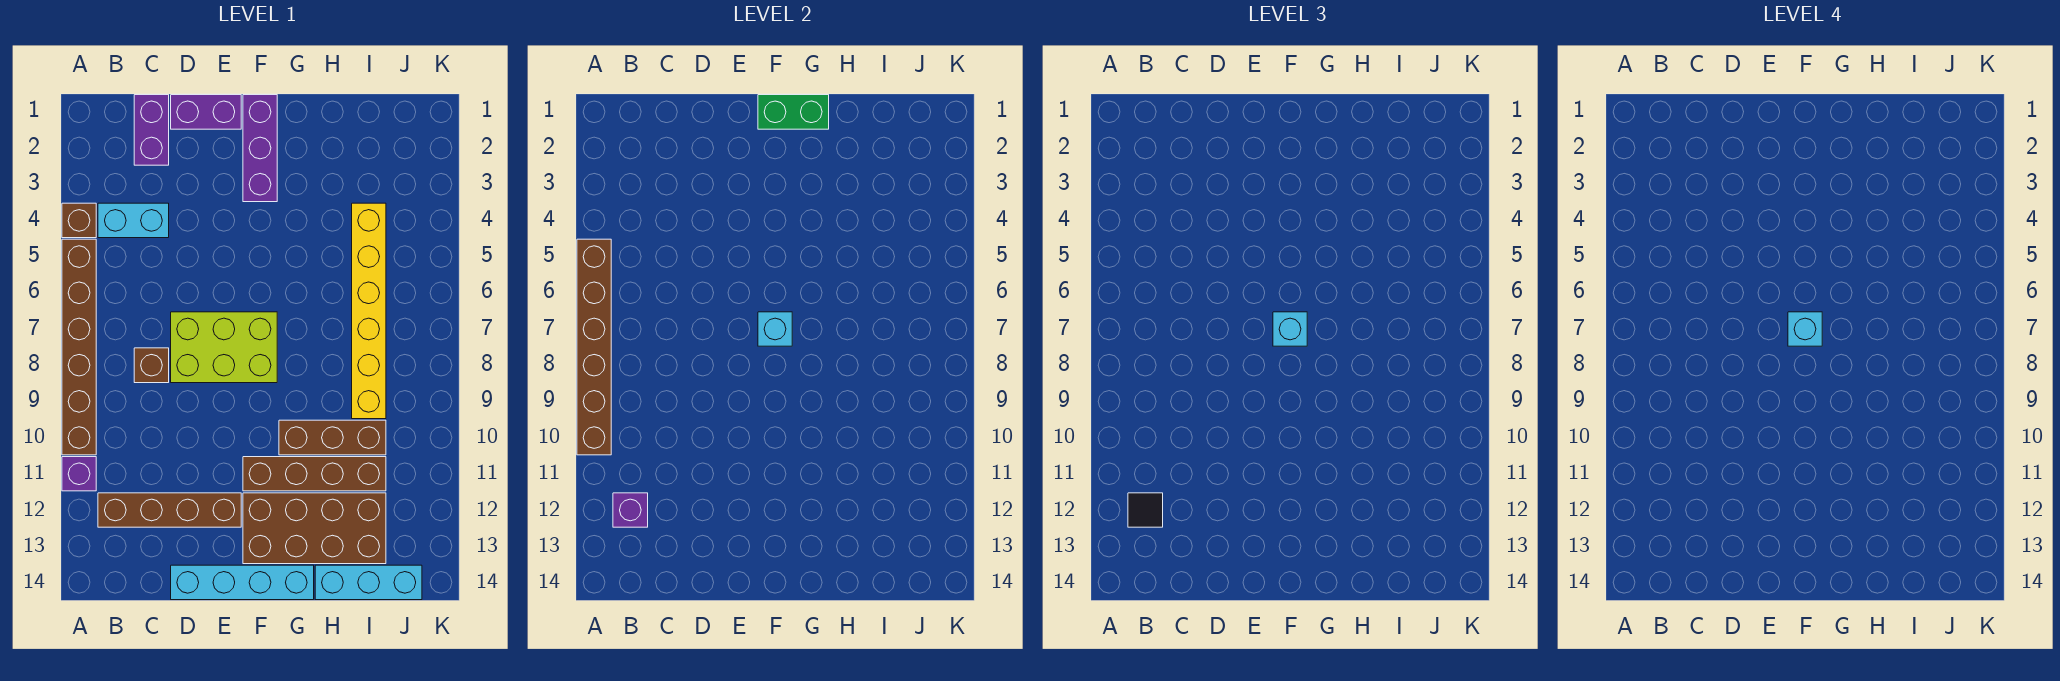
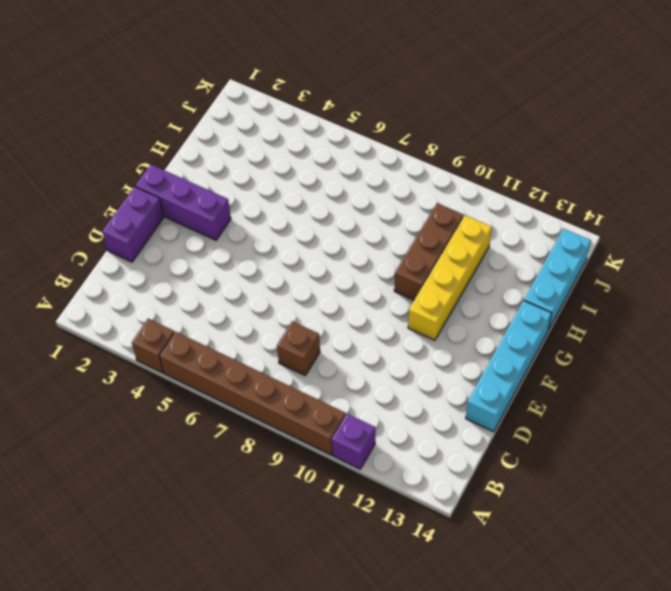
yellow 1x4 brick [408,215,492,340] -> brown 1x4 brick [243,457,386,491]
none -> cyan 1x2 brick [98,203,169,238]
none -> brown 1x4 brick [98,493,241,527]
none -> purple 1x2 brick [134,95,169,165]

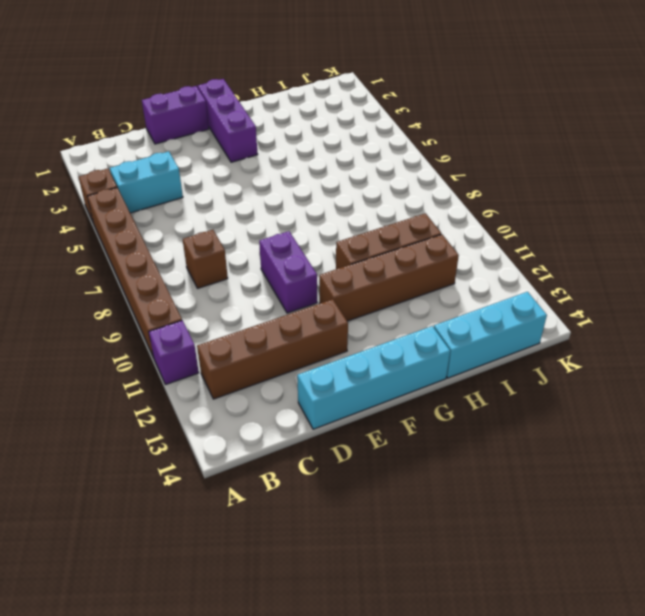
purple 1x2 brick [259,231,317,313] -> purple 1x2 brick moved to [134,95,169,165]
none -> lime 2x3 brick [171,312,277,383]
none -> brown 2x4 brick [243,493,386,564]
none -> yellow 1x6 brick [352,203,386,419]

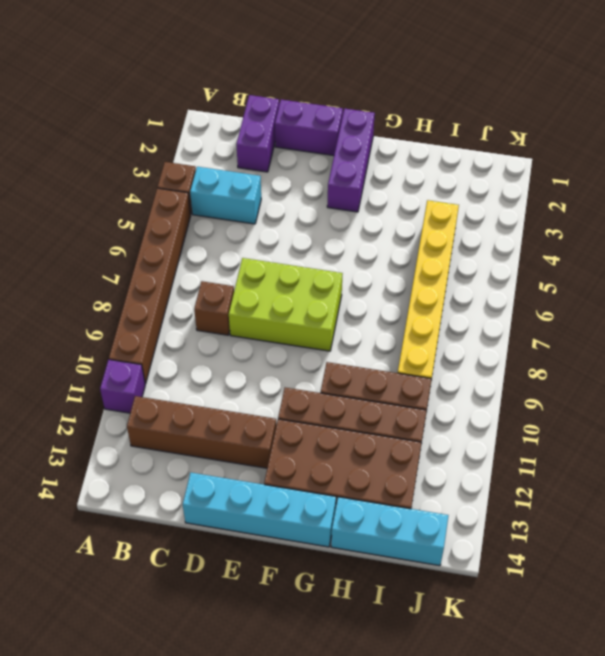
none -> brown 1x6 brick [577,239,611,455]
none -> purple 1x1 brick [613,493,648,527]
none -> green 1x2 brick [758,95,829,129]

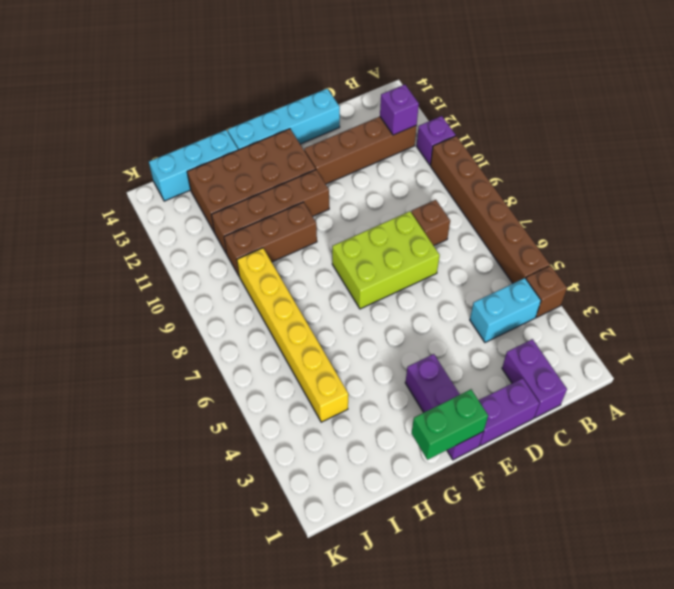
none -> brown 1x6 brick [577,239,611,455]
none -> cyan 1x1 brick [758,312,792,346]
none -> black 1x1 tile [1128,493,1163,527]

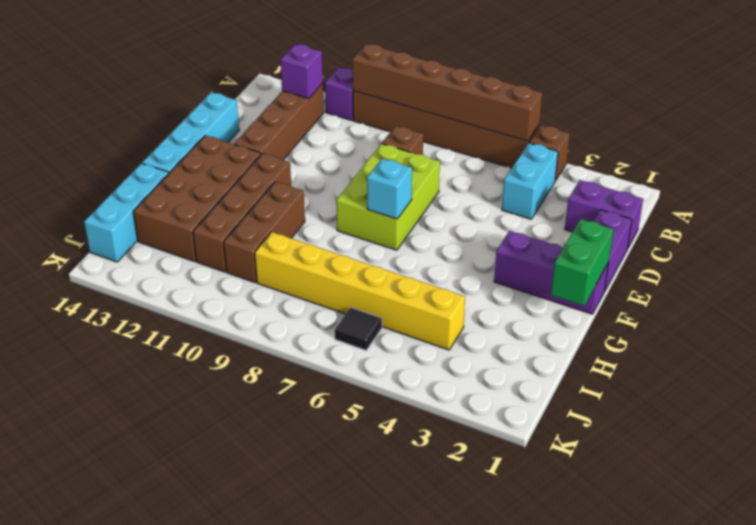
black 1x1 tile [335,308,382,350] -> black 1x1 tile moved to [1128,493,1163,527]
none -> cyan 1x1 brick [1273,312,1307,346]
none -> cyan 1x1 brick [1788,312,1822,346]

